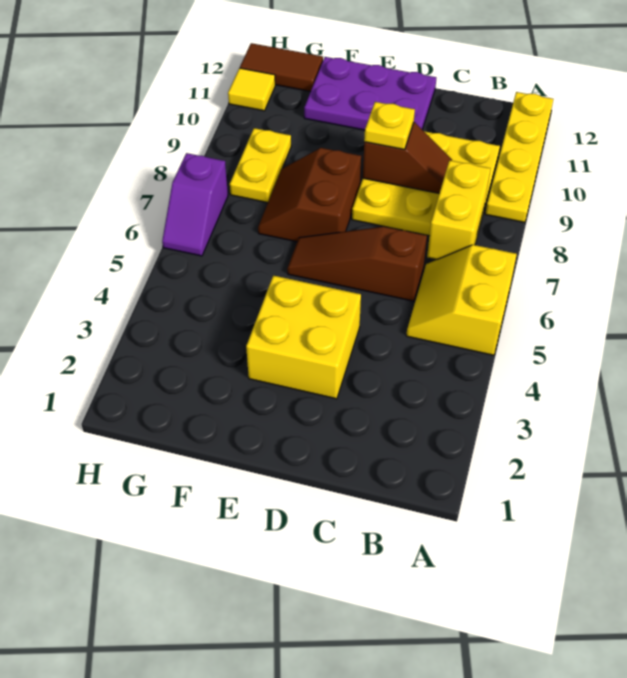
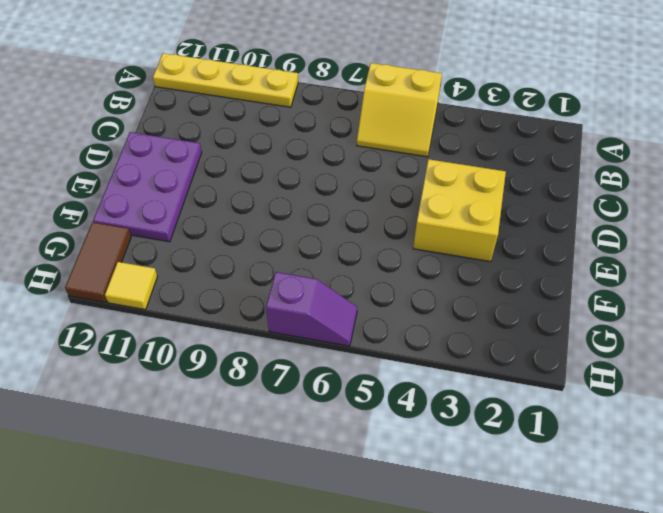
none -> yellow 3x3 plate [352,131,500,245]
none -> brown 1x3 slope [287,227,427,301]
none -> brown 2x2 slope [258,148,361,242]

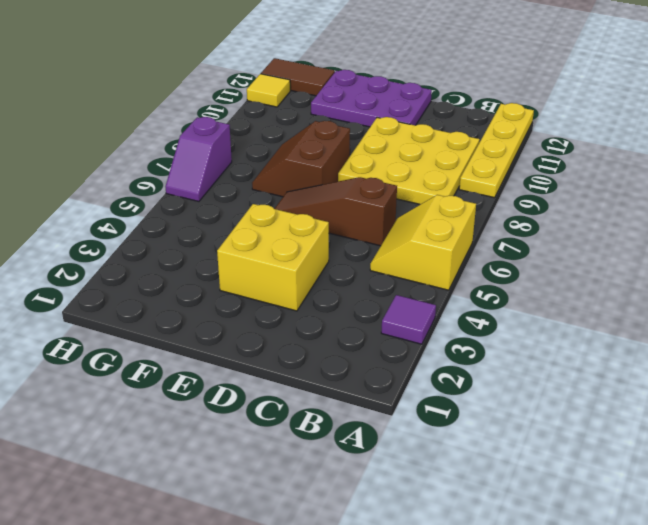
purple 1x1 tile [381,295,436,344] -> none
none -> yellow 1x2 plate [230,128,291,203]
none -> yellow 1x2 brick [427,160,490,259]
none -> brown 1x2 slope [363,122,452,193]

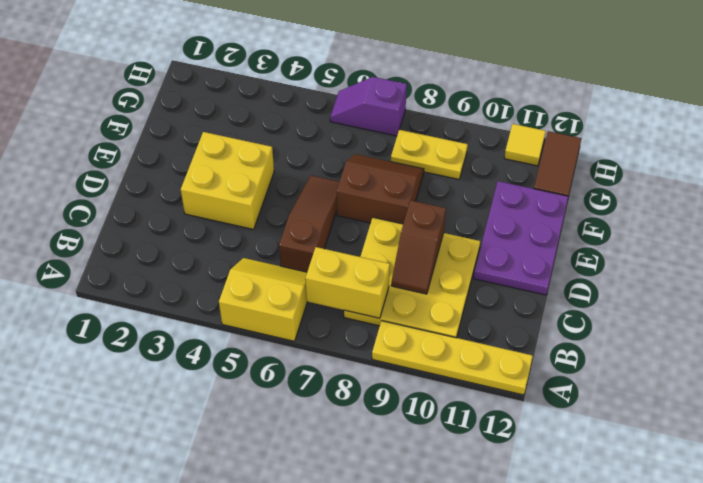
none -> yellow 1x1 plate [364,102,415,150]

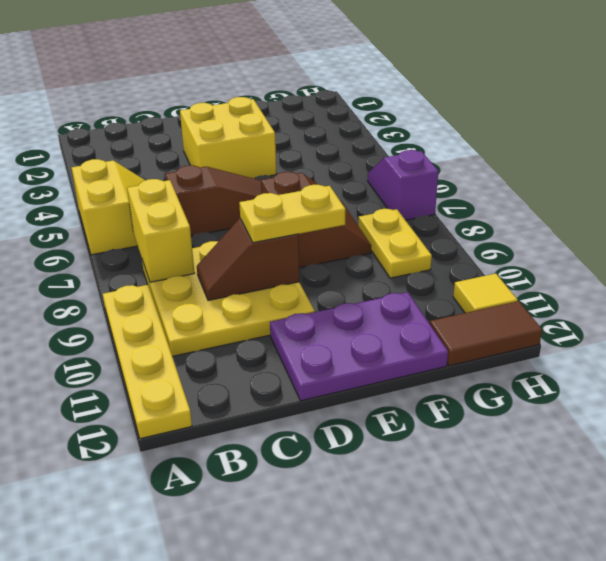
yellow 1x2 plate [239,185,346,243] -> yellow 1x1 plate [364,102,415,150]

